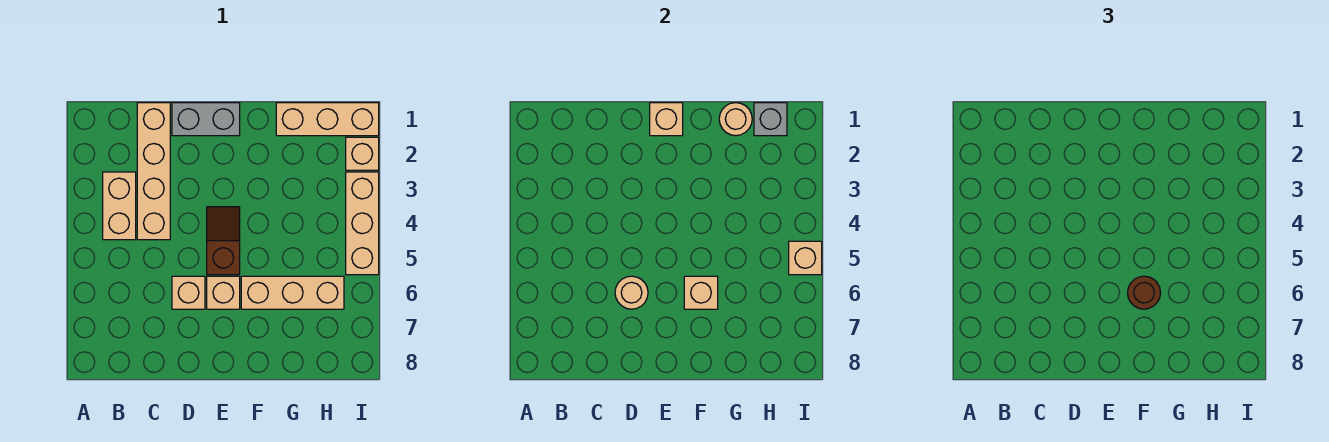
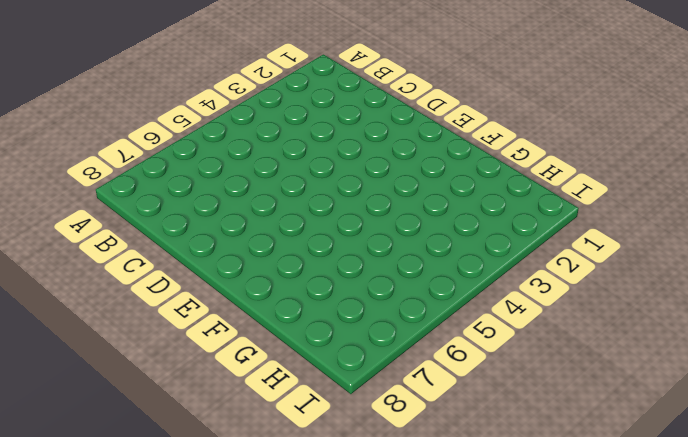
none -> tan 1x2 brick [103,172,136,240]
none -> tan 1x4 brick [137,103,170,240]
none -> grey 1x2 brick [172,103,240,136]

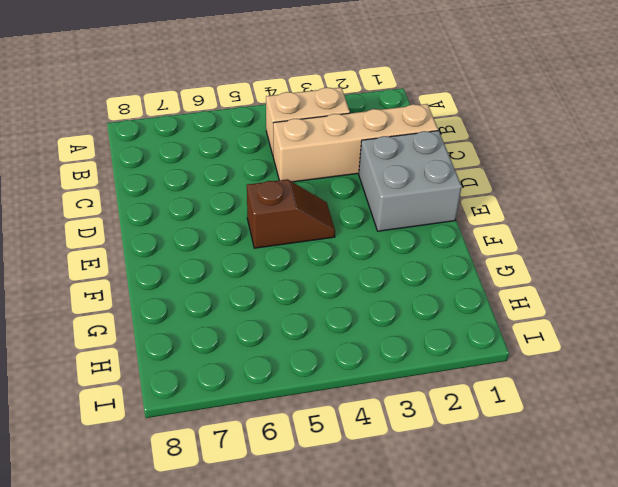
grey 2x2 brick [359,131,462,231] -> grey 1x2 brick [172,103,240,136]
none -> tan 1x1 brick [172,276,205,309]
none -> tan 1x1 brick [207,276,240,309]
none -> tan 1x3 brick [241,276,344,309]

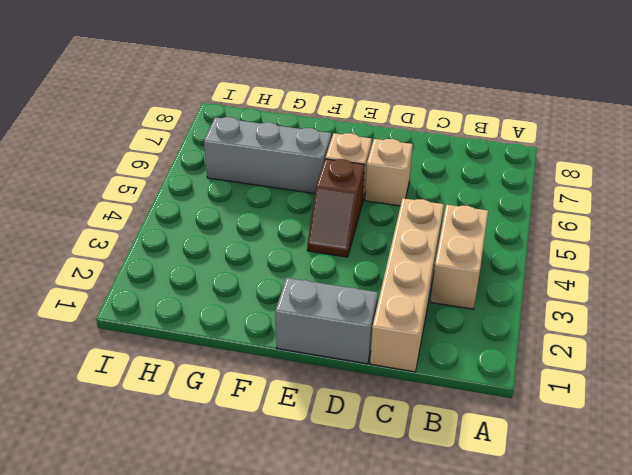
grey 1x3 brick [204,117,331,194] -> tan 1x3 brick [241,276,344,309]
none -> tan 1x3 brick [276,103,379,136]
none -> tan 1x1 brick [346,137,379,170]
none -> tan 1x3 brick [346,172,379,275]

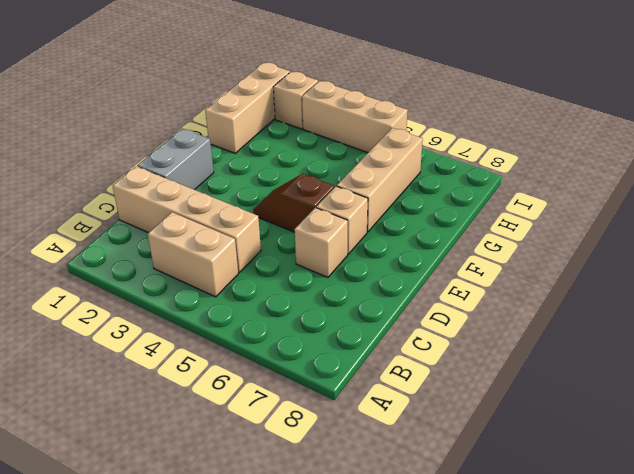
none -> tan 1x1 round brick [615,276,648,309]
none -> tan 1x1 brick [650,103,683,136]
none -> tan 1x1 brick [684,276,718,309]

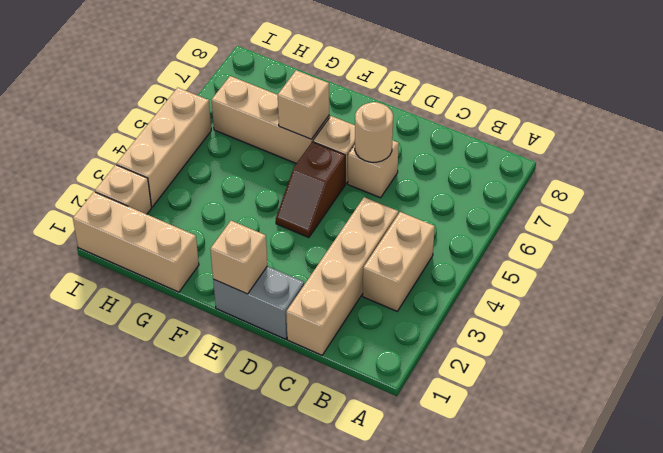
none -> tan 1x1 round brick [719,103,752,136]
none -> grey 1x1 brick [754,103,787,136]
none -> tan 1x1 brick [789,241,822,275]

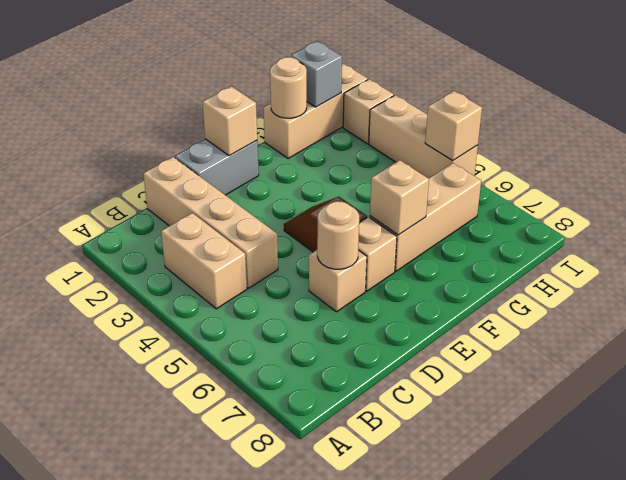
none -> brown 1x1 round brick [1128,276,1161,309]

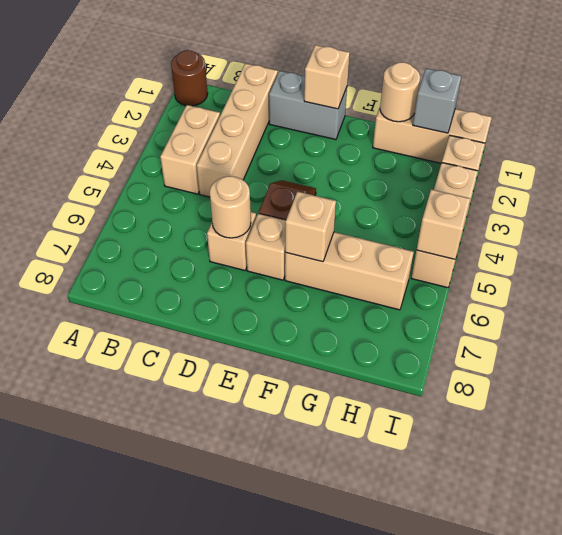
brown 1x1 round brick [171,50,208,106] -> brown 1x1 round brick moved to [1128,276,1161,309]

